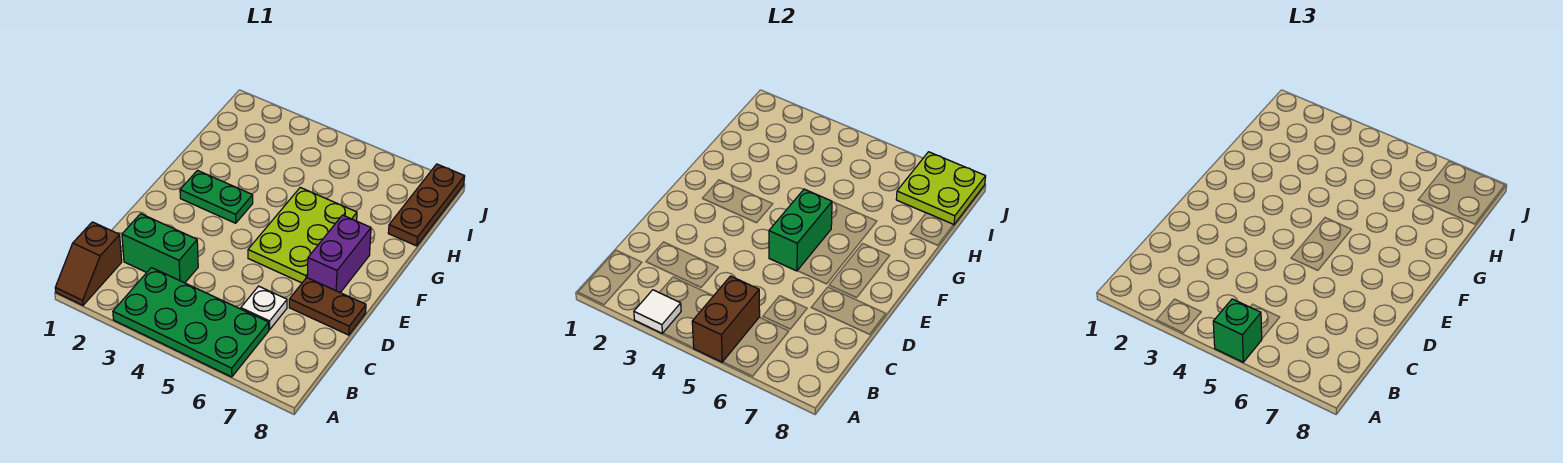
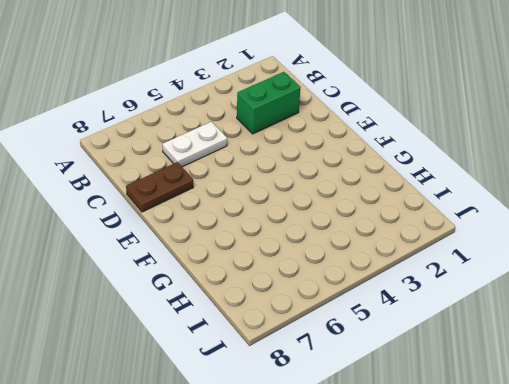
white 1x2 plate [163,122,227,167] -> white 1x1 plate [241,286,287,330]
none -> brown 1x2 slope [55,222,122,305]
none -> green 2x4 plate [113,268,269,377]
none -> lime 2x3 plate [248,187,357,283]

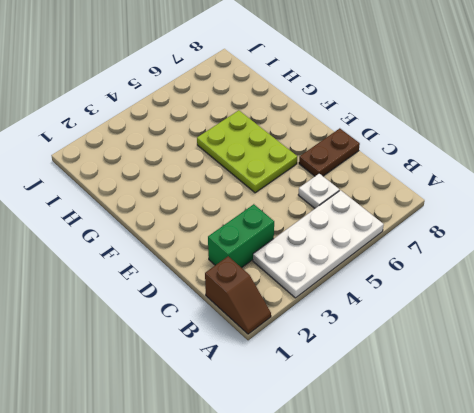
white 2x4 plate [253,190,384,298] -> green 2x4 plate [113,268,269,377]
none -> purple 1x2 brick [307,215,371,293]
none -> green 1x2 plate [180,171,253,223]
none -> brown 1x3 plate [388,164,465,246]

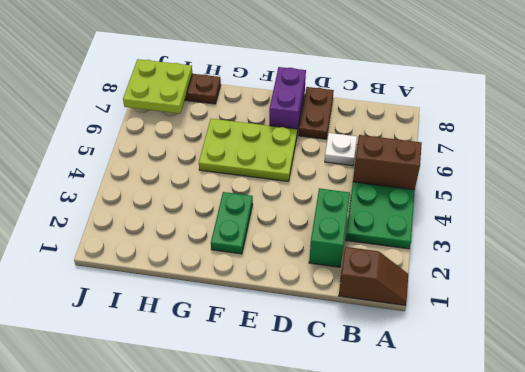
purple 1x2 brick [269,67,306,133] -> purple 1x2 brick turned to [307,215,371,293]
none -> white 1x1 tile [634,290,681,333]
none -> green 1x2 brick [769,189,832,271]
none -> green 1x1 brick [1213,299,1262,362]

